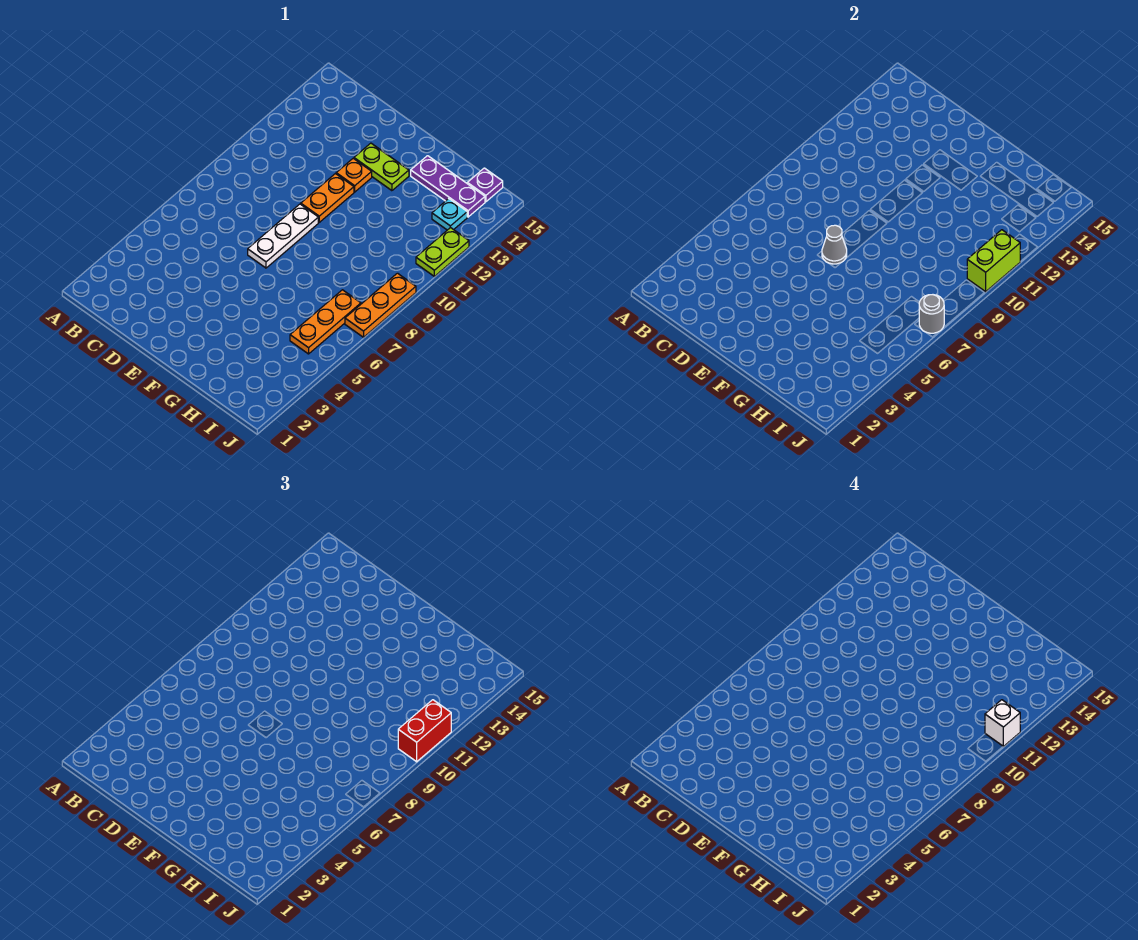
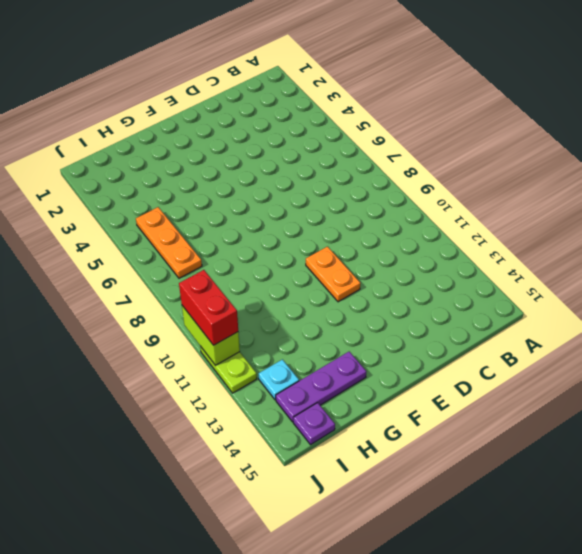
none -> white 1x3 plate [248,204,318,268]
none -> orange 1x1 plate [336,158,372,192]
none -> lime 1x2 plate [354,143,409,191]

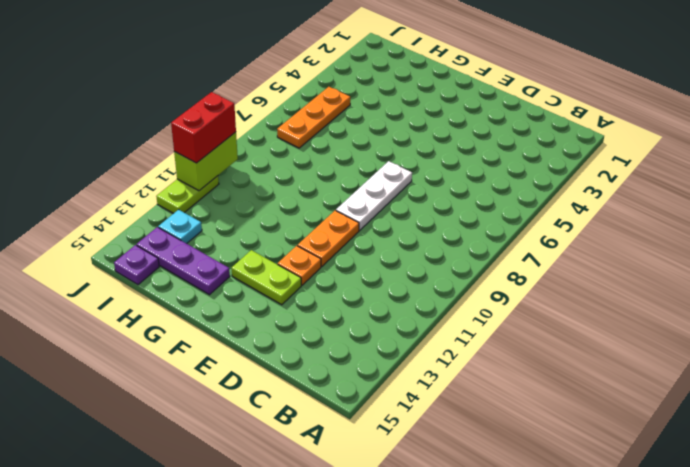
none -> orange 1x3 plate [345,273,416,337]
none -> grey 1x1 cone [822,225,847,264]
none -> grey 1x1 round brick [919,295,944,333]

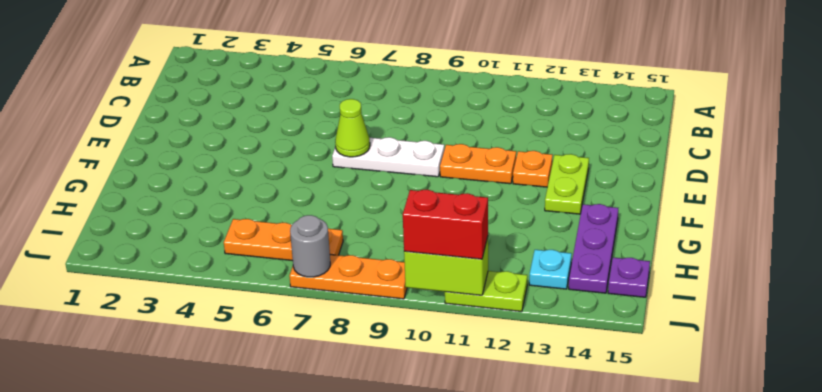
lime 1x1 cone [335,99,370,157] -> grey 1x1 cone [822,225,847,264]
none -> white 1x1 brick [985,700,1020,746]

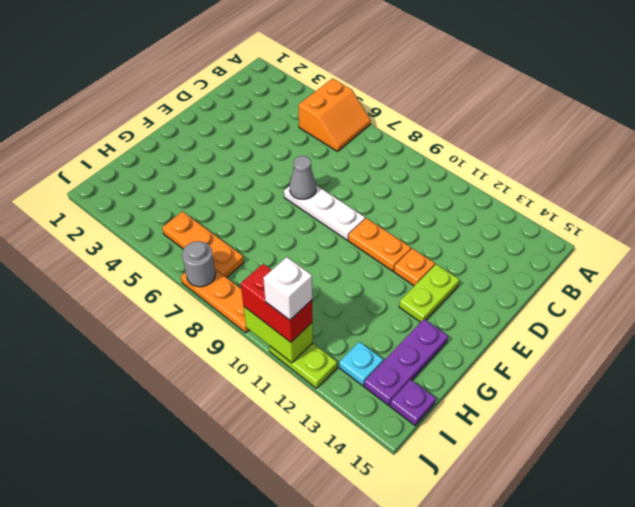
orange 2x2 slope [299,78,371,152] -> none

